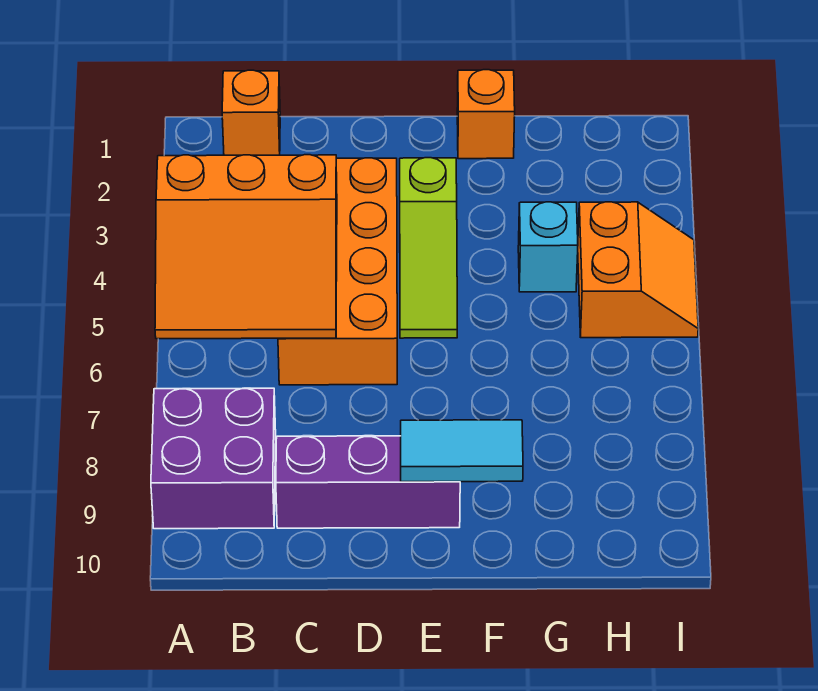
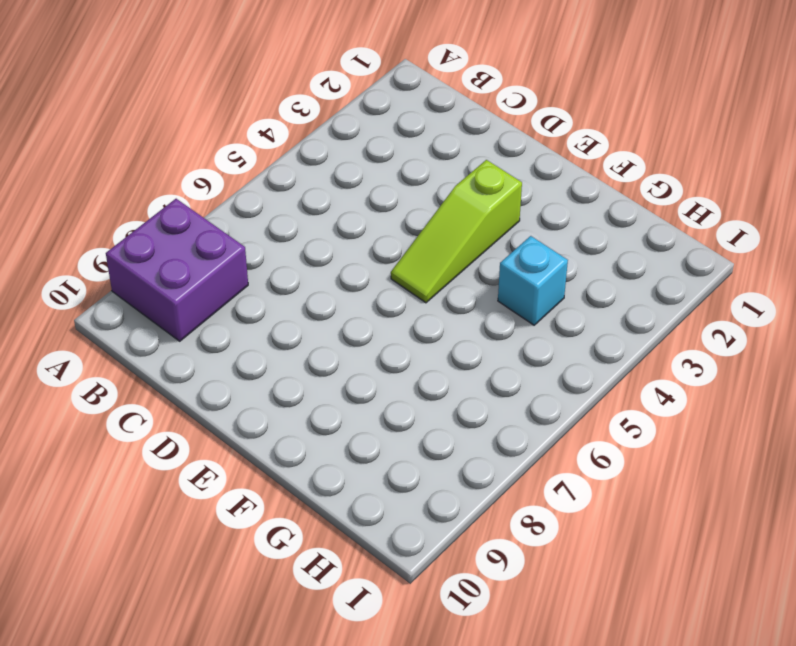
none -> orange 1x1 brick [222,70,280,155]
none -> orange 2x4 brick [278,158,397,385]

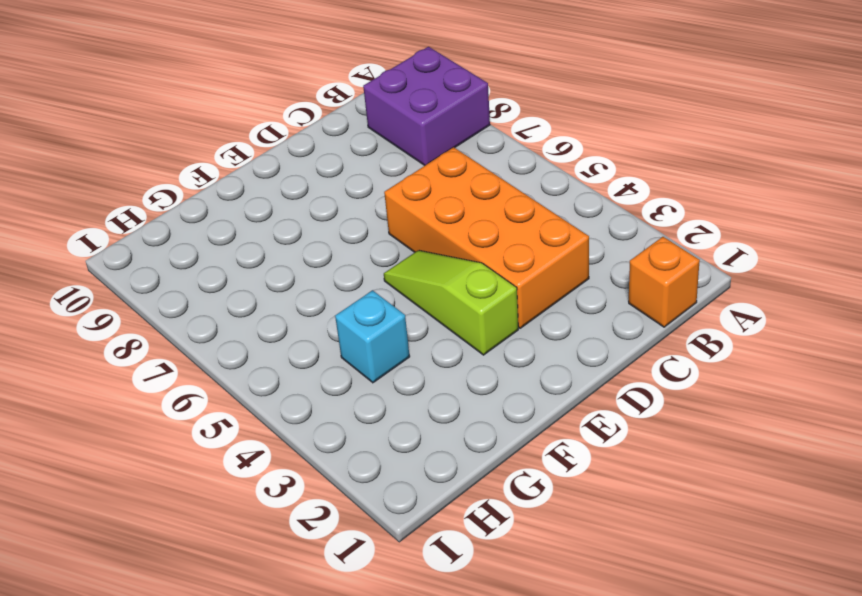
none -> purple 1x3 brick [276,436,460,528]
none -> orange 1x1 brick [457,70,515,159]

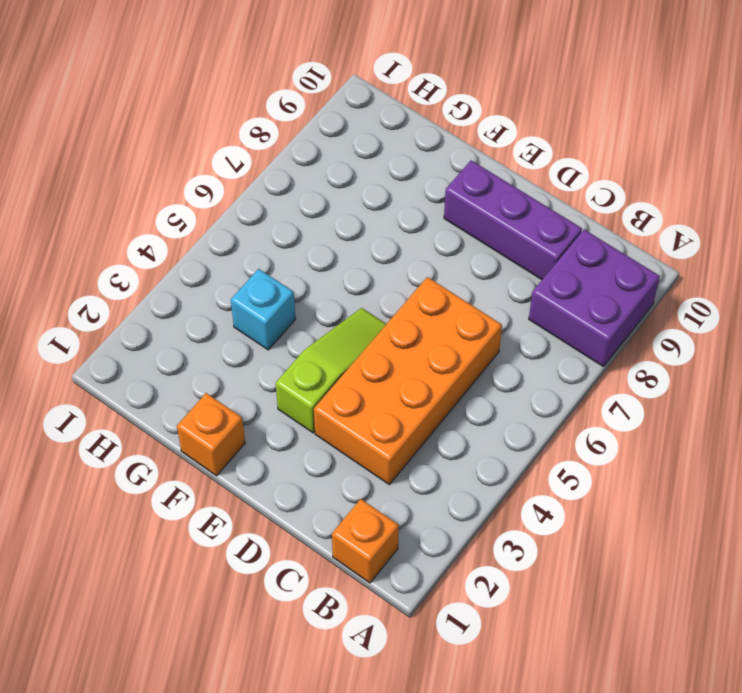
none -> orange 2x2 slope [578,202,698,338]
none -> orange 3x3 slope [155,155,337,339]

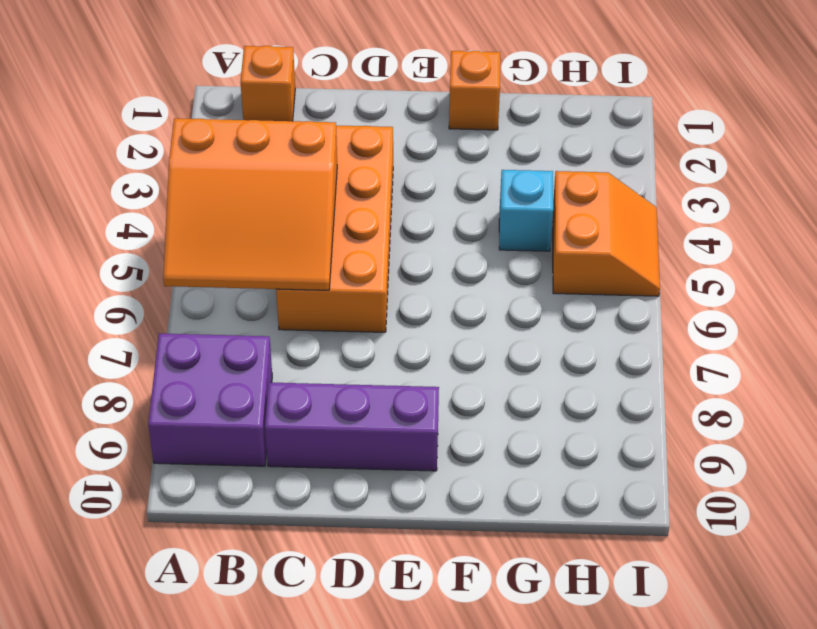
none -> lime 1x3 slope [400,158,457,338]
none -> cyan 1x2 tile [401,420,523,482]

